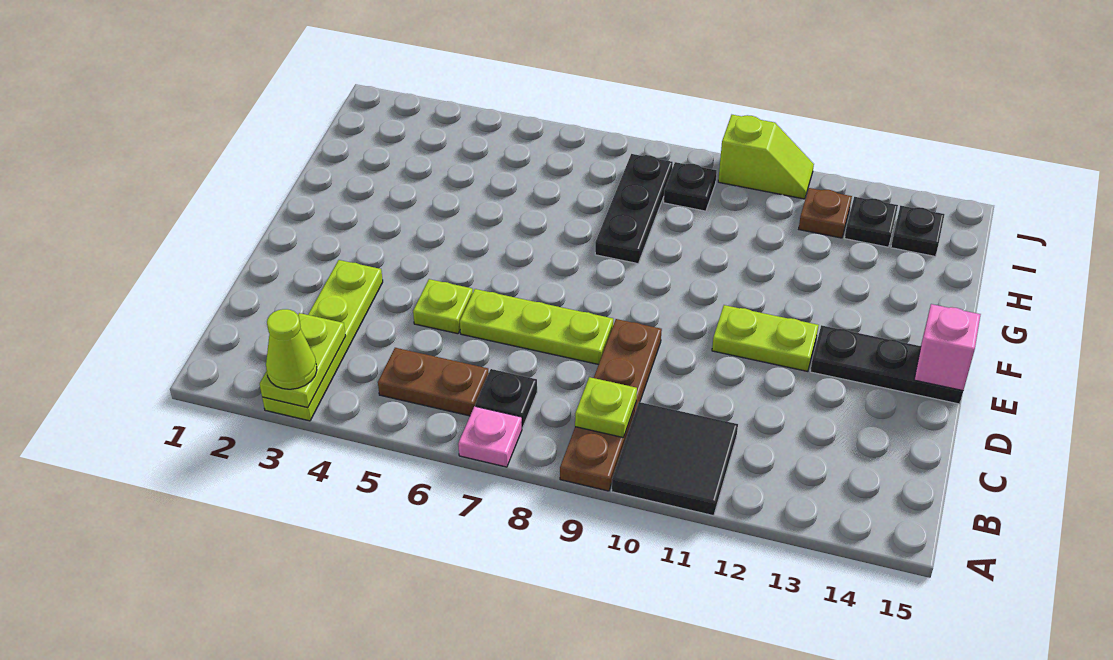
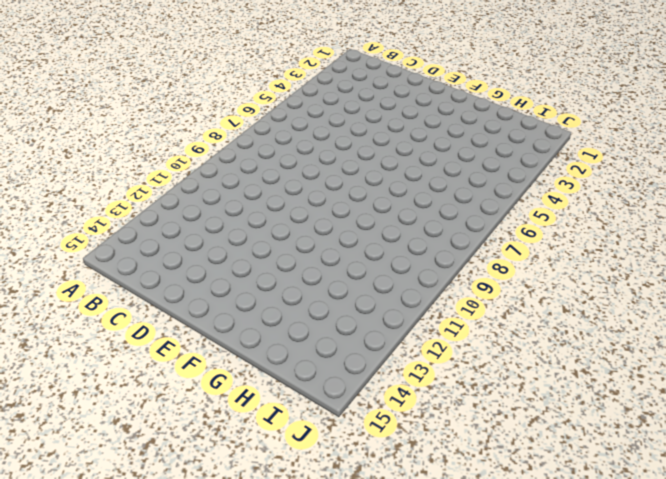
none -> lime 1x4 plate [262,260,383,421]
none -> pink 1x1 plate [458,406,522,467]
none -> brown 1x4 plate [560,319,662,491]

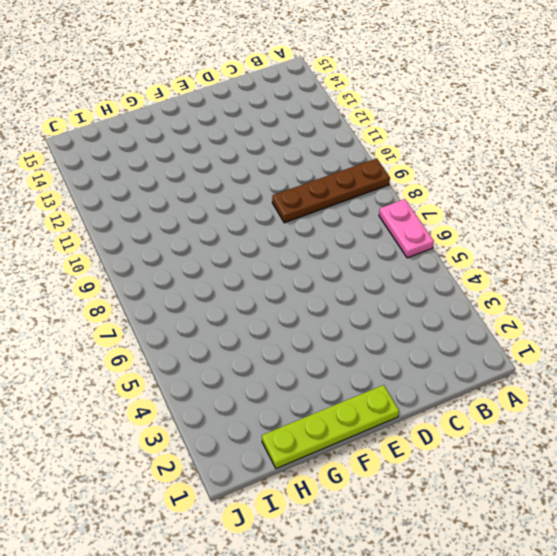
pink 1x2 plate [379,199,434,258] -> pink 1x1 plate [458,406,522,467]
lime 1x4 plate [262,385,399,469] -> lime 1x4 plate moved to [262,260,383,421]
none -> black 2x2 tile [612,402,738,516]
none -> brown 1x2 plate [378,348,489,416]
none -> black 1x1 plate [475,369,537,428]

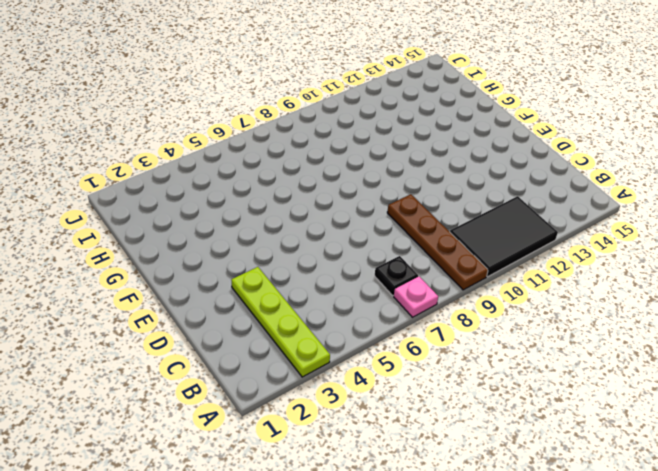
black 2x3 tile [450,196,558,277] -> black 2x2 tile [612,402,738,516]
none -> brown 1x2 plate [378,348,489,416]
none -> lime 1x1 plate [413,279,473,334]
none -> lime 1x3 plate [460,289,613,365]

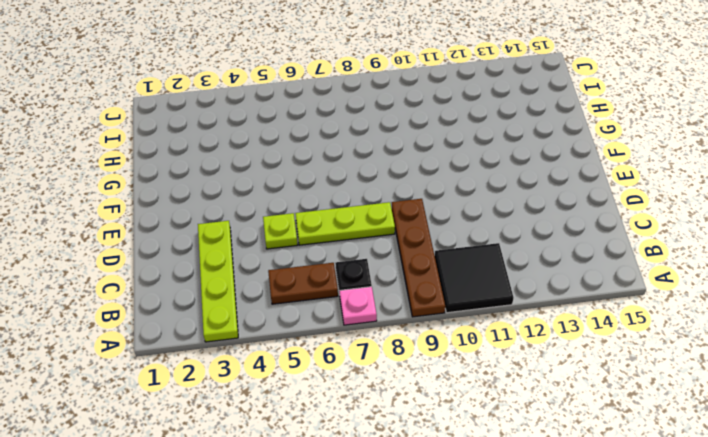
none -> lime 1x2 plate [712,305,819,371]
none -> black 1x3 plate [810,325,963,404]
none -> black 1x3 plate [595,154,673,264]

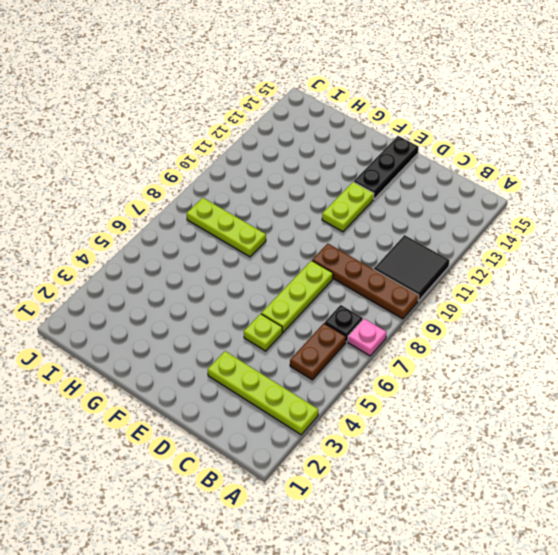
lime 1x3 plate [187,198,266,257] -> black 1x3 plate [595,154,673,264]
none -> black 1x1 plate [664,162,717,211]
none -> brown 1x1 plate [799,188,852,238]
none -> black 1x1 plate [845,197,898,247]

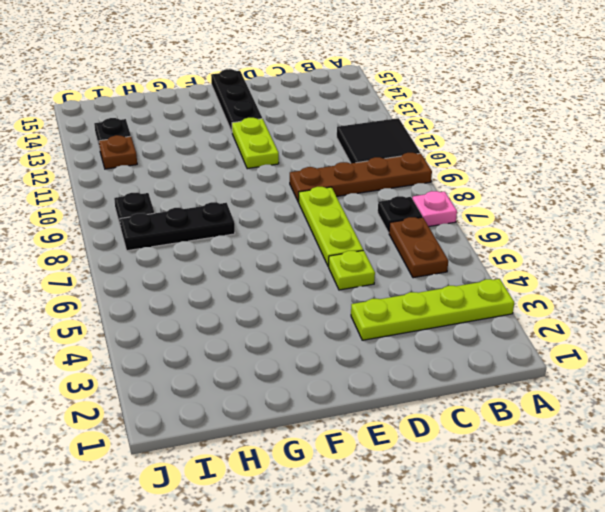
none -> black 1x1 plate [891,206,945,256]
none -> lime 1x2 slope [718,115,814,199]
none -> lime 1x2 plate [260,313,346,408]

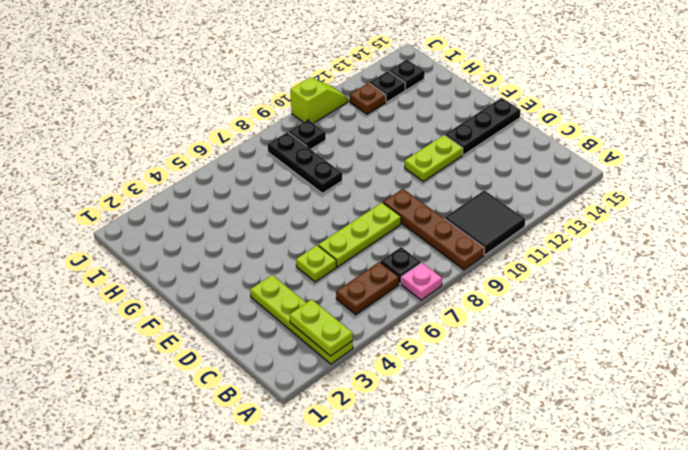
none -> lime 1x1 plate [575,377,637,438]
none -> pink 1x1 brick [914,304,981,391]
none -> lime 1x1 cone [266,309,317,389]

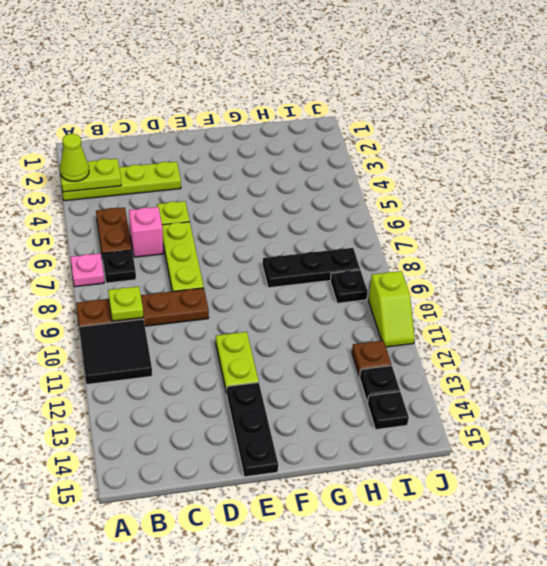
pink 1x1 brick [129,207,163,257] -> pink 1x1 brick moved to [914,304,981,391]

